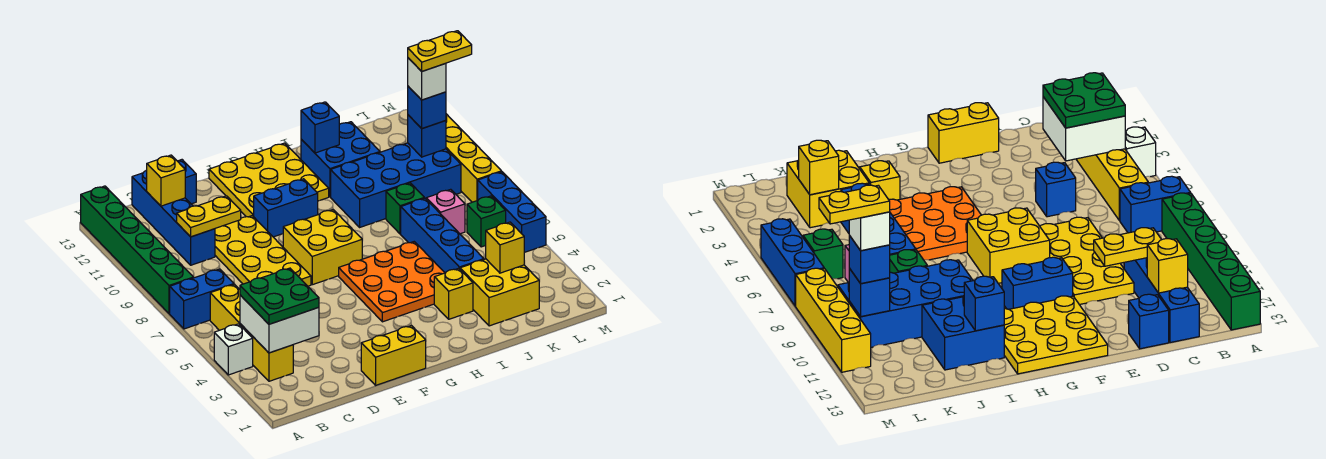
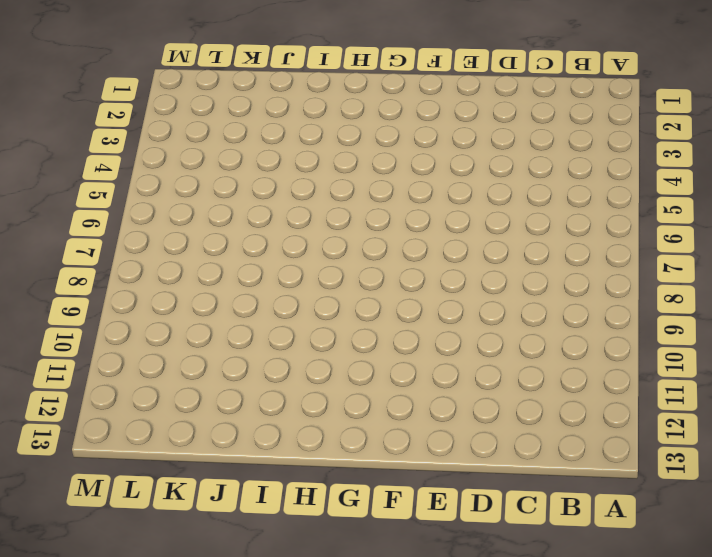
none -> white 1x1 brick [214,324,253,375]
none -> blue 1x2 brick [170,269,234,329]
none -> green 1x6 brick [81,186,193,314]
none -> yellow 1x4 brick [210,284,293,381]

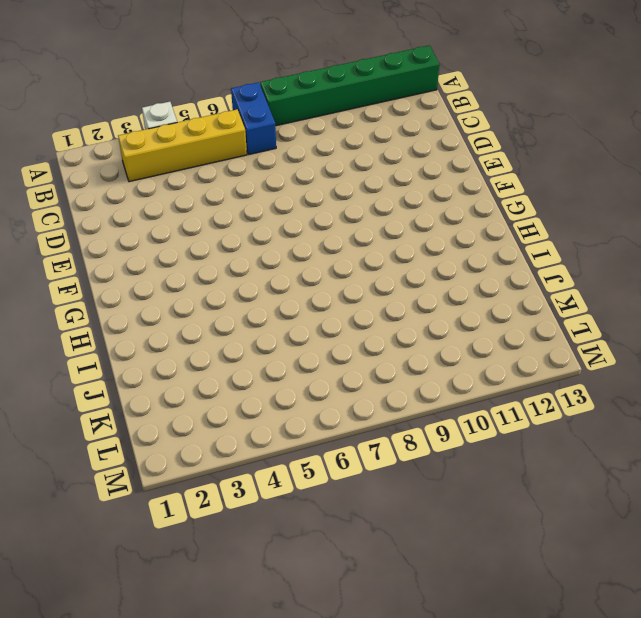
none -> blue 1x4 brick [132,170,215,265]
none -> blue 1x1 brick [1036,162,1076,217]
none -> yellow 2x4 plate [215,216,311,286]
none -> blue 1x1 brick [178,160,196,204]

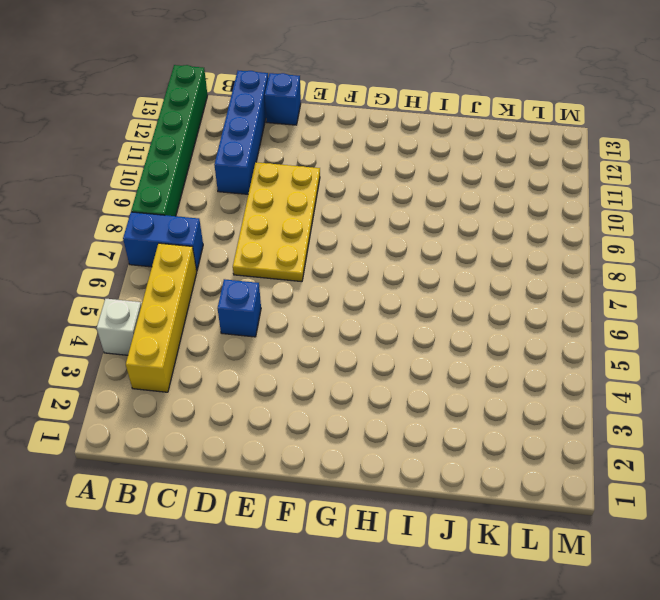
none -> yellow 1x2 brick [361,325,426,385]
none -> yellow 2x2 brick [283,210,362,285]
none -> blue 1x2 brick [254,179,318,237]
none -> yellow 3x3 plate [209,143,329,217]

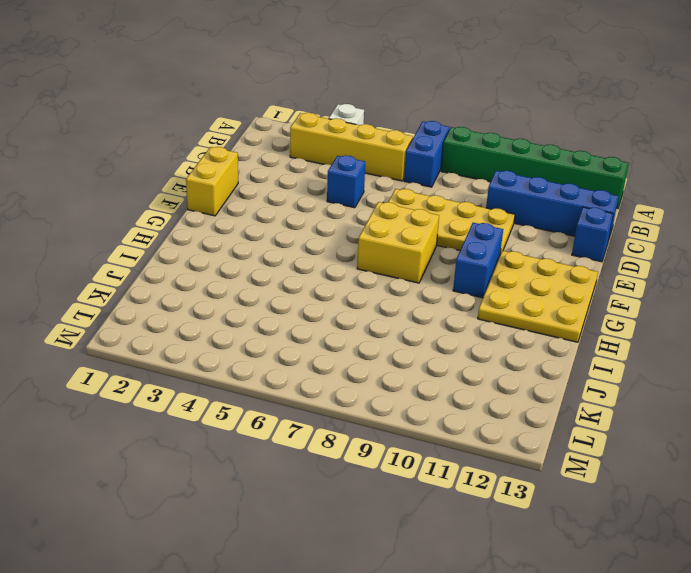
none -> orange 3x3 plate [339,242,445,322]
none -> yellow 1x1 brick [434,268,473,319]
none -> blue 2x4 brick [331,143,461,227]
none -> blue 2x2 brick [301,122,380,197]

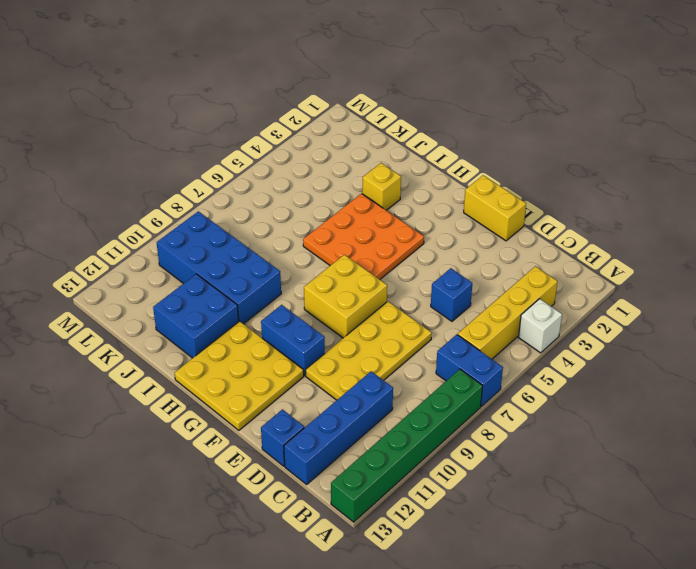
none -> yellow 2x2 brick [460,259,539,326]
none -> blue 1x4 brick [401,198,484,273]
none -> green 1x1 brick [386,183,424,234]
none -> pink 1x1 brick [426,189,465,234]

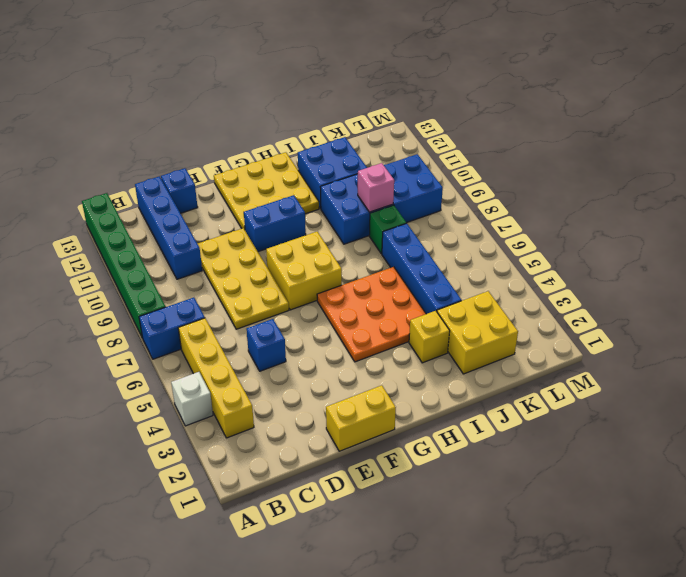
pink 1x1 brick [358,163,394,212] -> pink 1x1 brick moved to [426,189,465,234]
none -> green 1x1 brick [467,196,506,247]
none -> blue 1x3 brick [478,172,546,253]
none -> yellow 1x4 brick [446,114,502,202]
none -> white 2x2 brick [240,295,319,353]

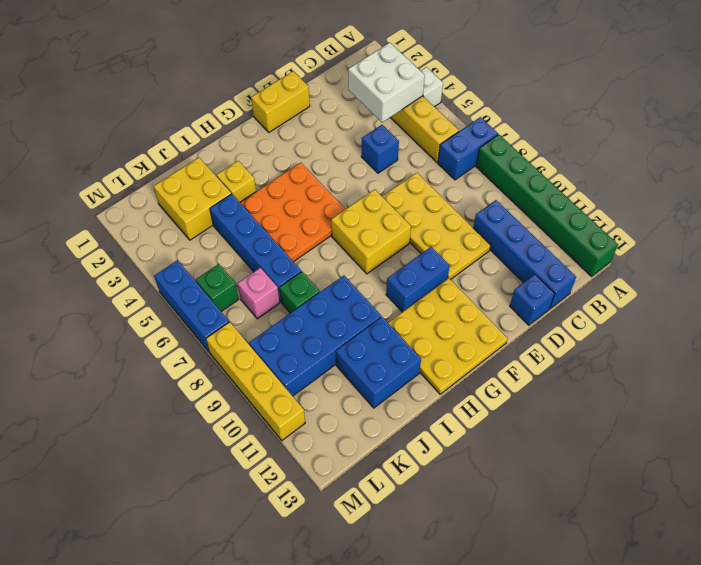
none -> yellow 1x2 plate [177,196,241,237]
none -> yellow 1x1 brick [147,155,185,206]
none -> blue 1x1 brick [301,102,339,153]
none -> yellow 1x1 brick [486,222,524,273]

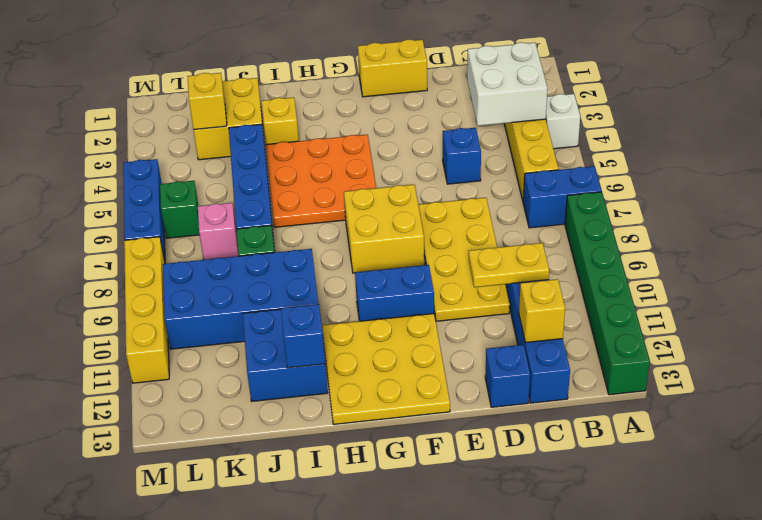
none -> blue 1x1 brick [408,115,446,157]
none -> green 2x2 plate [240,268,319,324]
none -> blue 1x1 brick [408,86,446,129]
none -> white 1x1 brick [408,58,446,100]

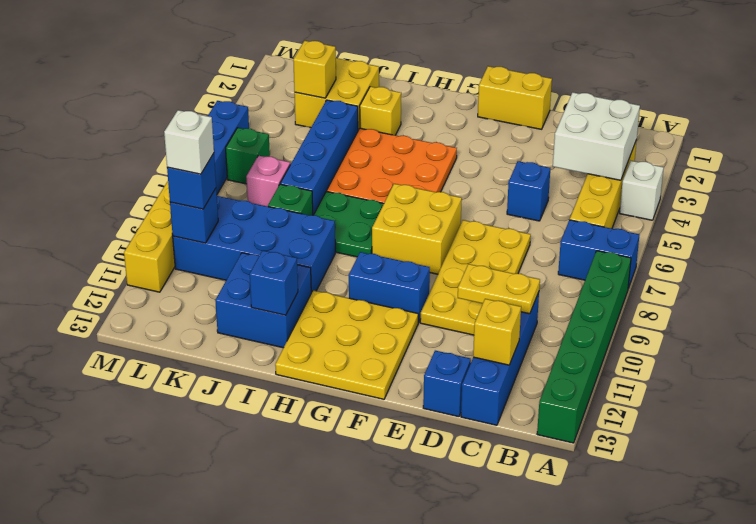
green 2x2 plate [314,191,384,257] -> green 2x2 plate moved to [240,268,319,324]
none -> yellow 1x2 plate [408,31,472,71]

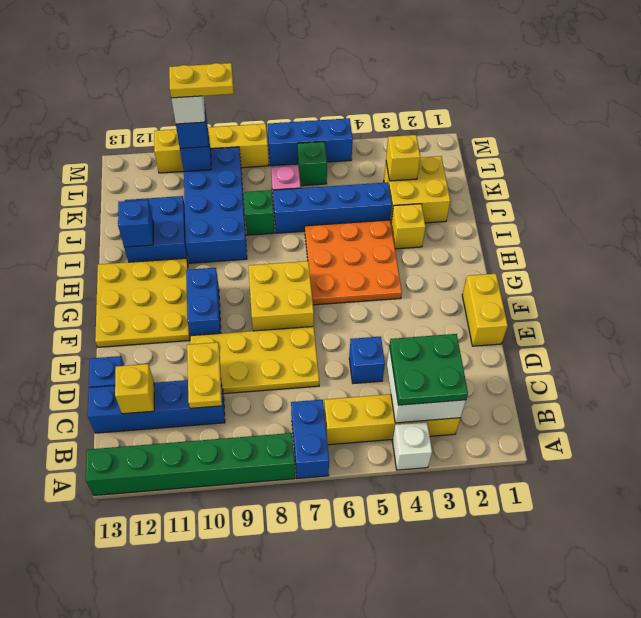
yellow 1x2 plate [169,63,234,98] -> yellow 1x2 plate turned to [408,31,472,71]

